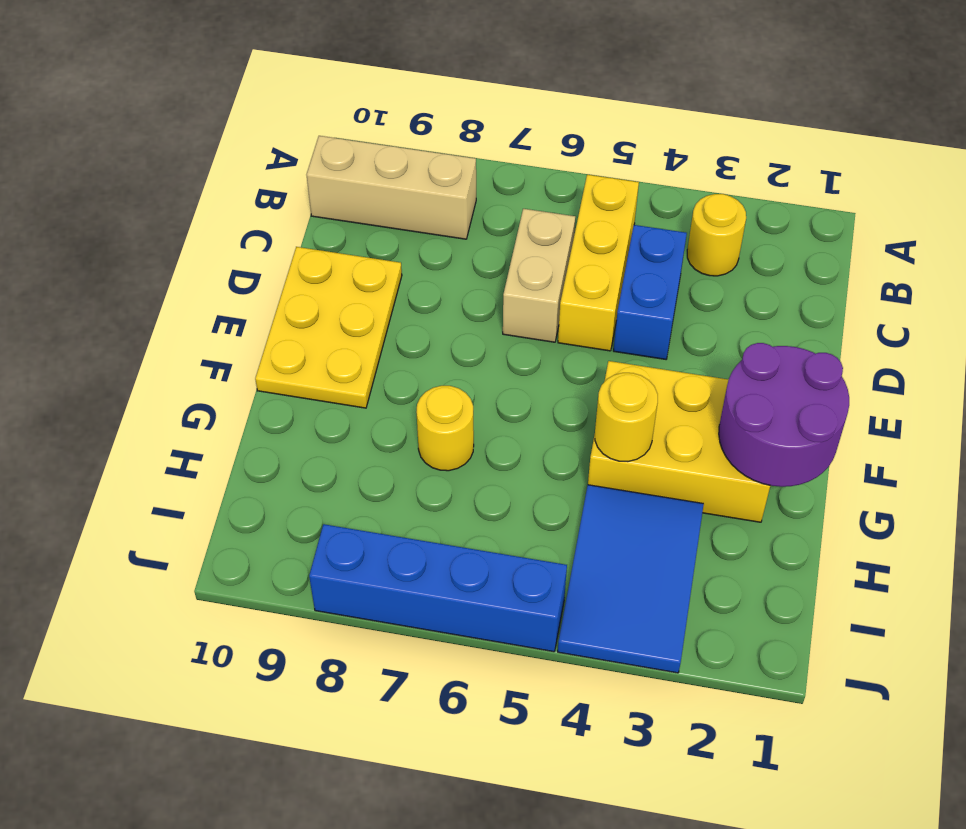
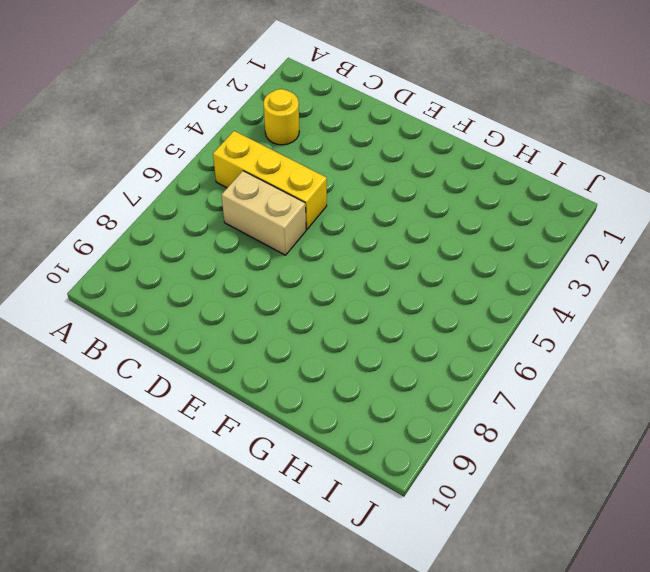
none -> tan 1x3 brick [307,136,476,239]
none -> blue 1x2 brick [614,225,687,359]
none -> yellow 2x3 plate [255,247,402,408]

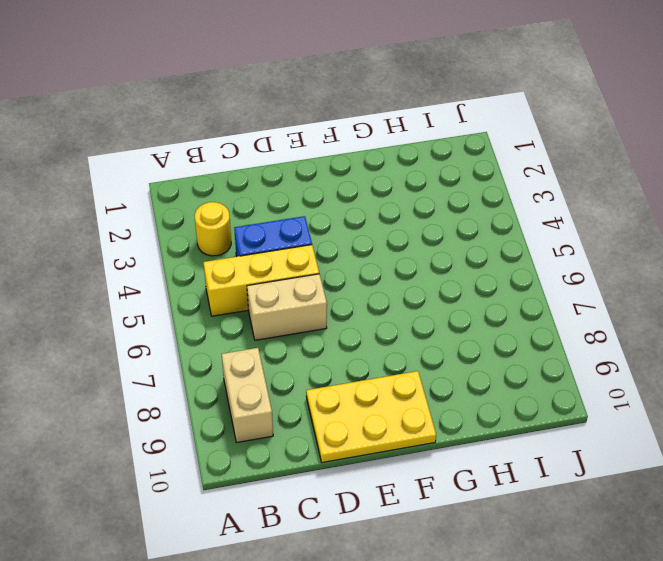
tan 1x2 brick [222,348,273,442] -> tan 1x3 brick [307,136,476,239]
none -> yellow 2x3 brick [588,361,770,522]
none -> yellow 1x1 round brick [417,386,474,471]
none -> blue 2x3 tile [558,485,704,673]

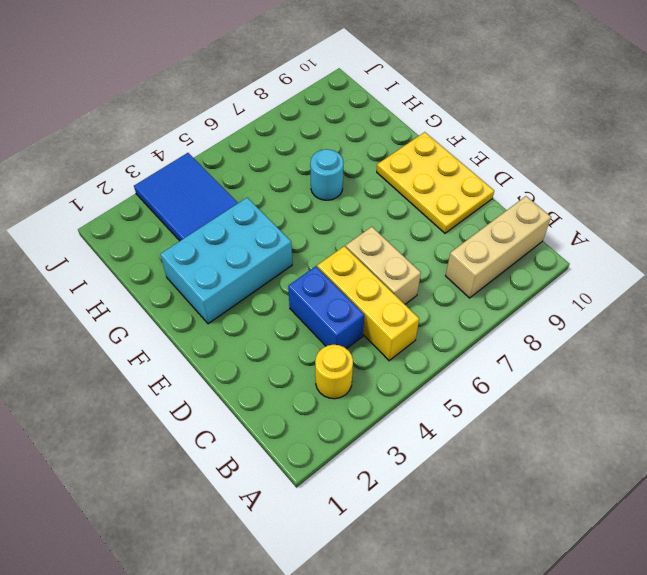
cyan 2x3 brick [160,198,292,324] -> yellow 2x3 brick [588,361,770,522]
cyan 1x1 round brick [310,149,343,200] -> yellow 1x1 round brick [417,386,474,471]
none -> blue 1x4 brick [309,524,567,652]
none -> purple 2x2 round brick [719,343,849,487]
none -> yellow 1x1 round brick [595,373,658,461]

